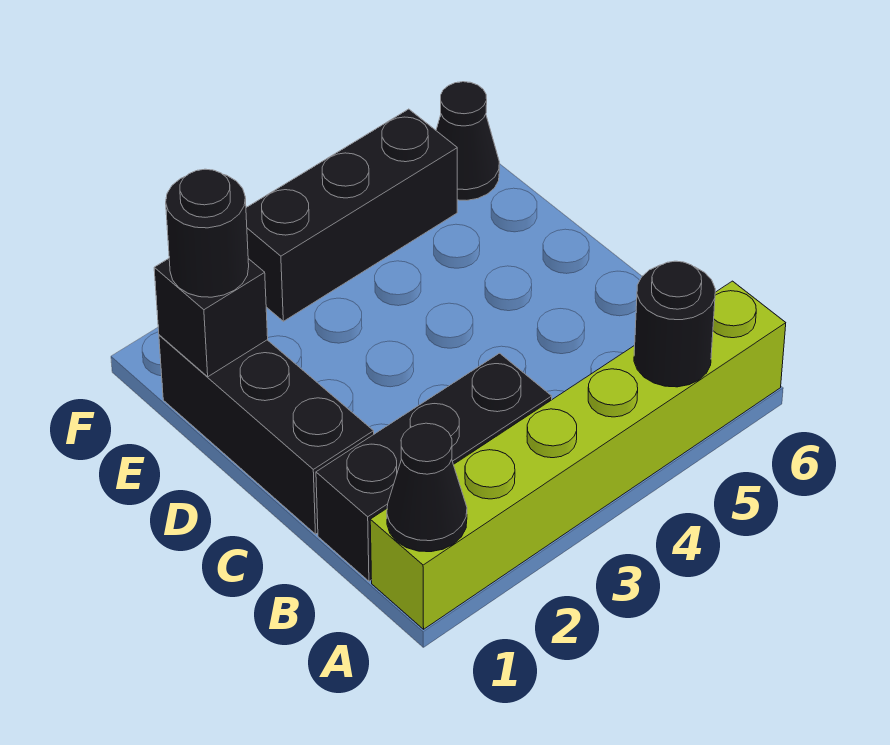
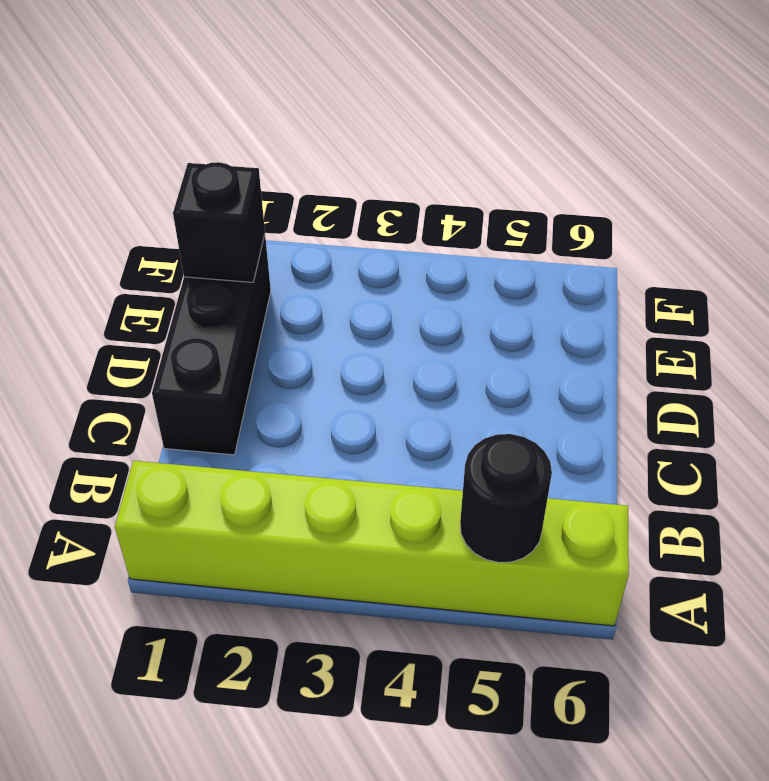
none -> black 1x3 brick [316,353,552,581]
none -> black 1x3 brick [246,109,457,321]

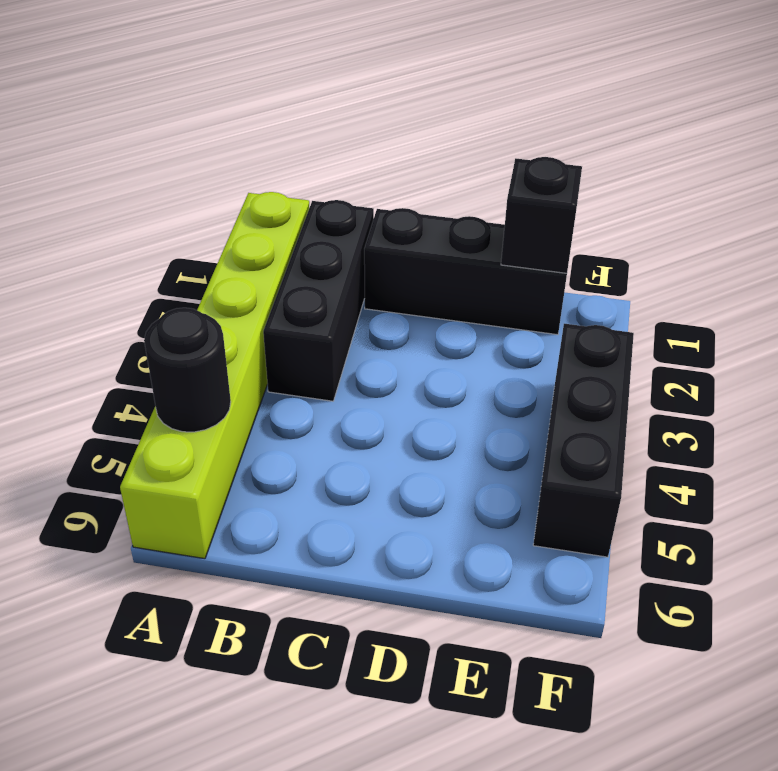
none -> black 1x1 cone [436,82,499,200]
none -> black 1x1 cone [387,423,467,552]

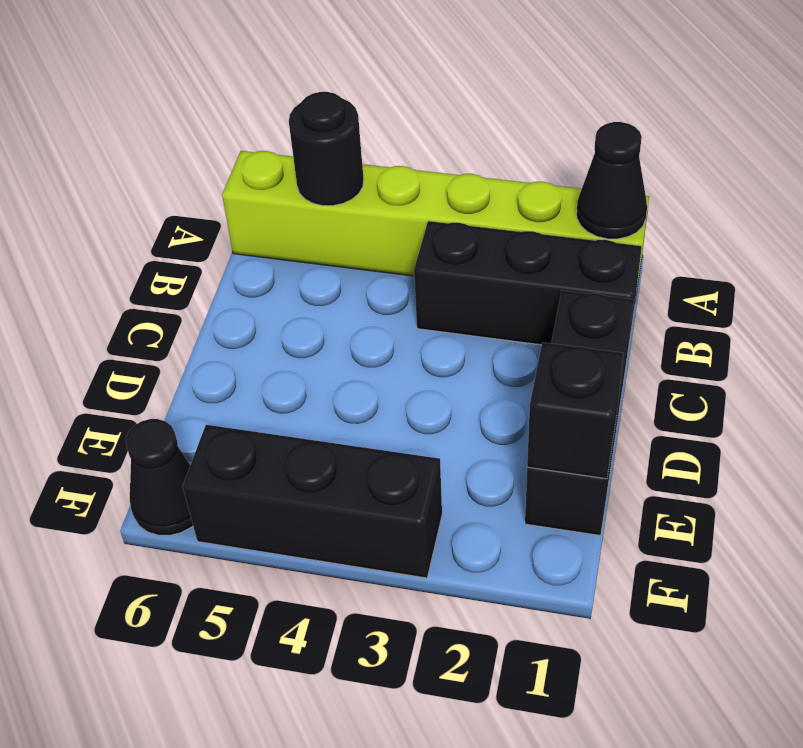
none -> black 1x1 round brick [166,169,249,297]

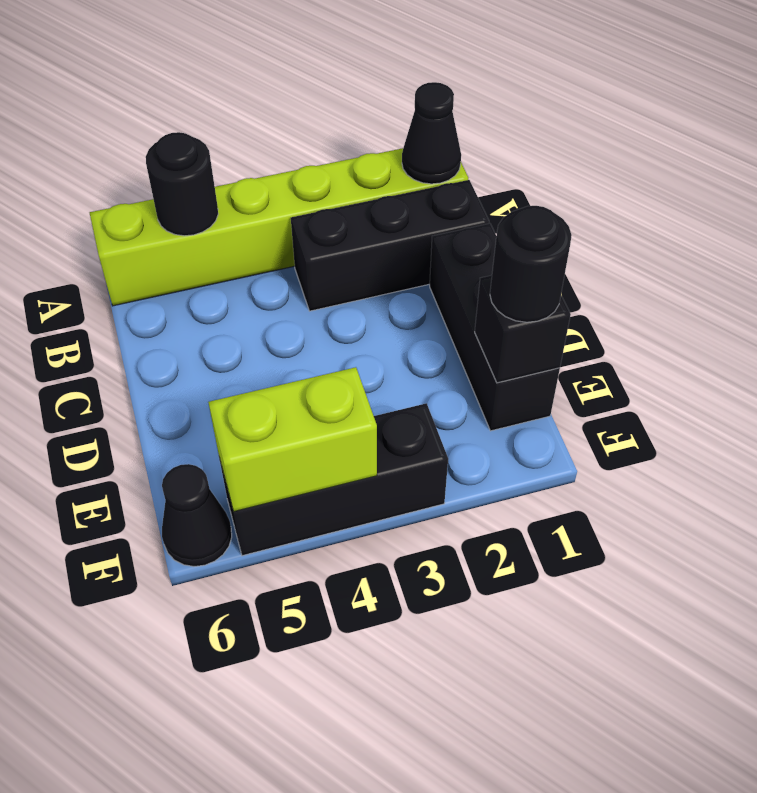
lime 1x2 brick [208,367,377,512] -> none

